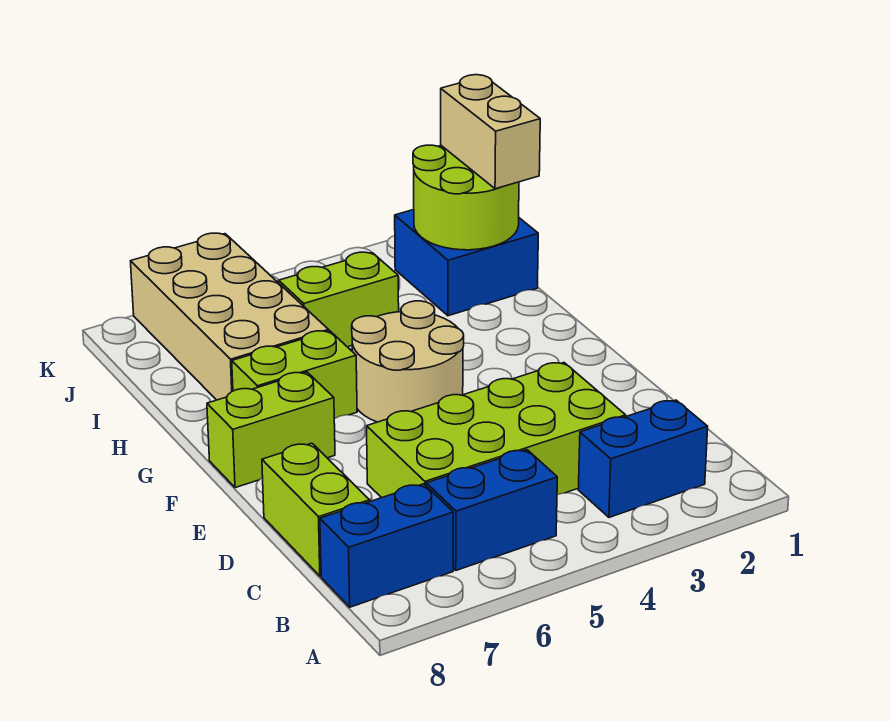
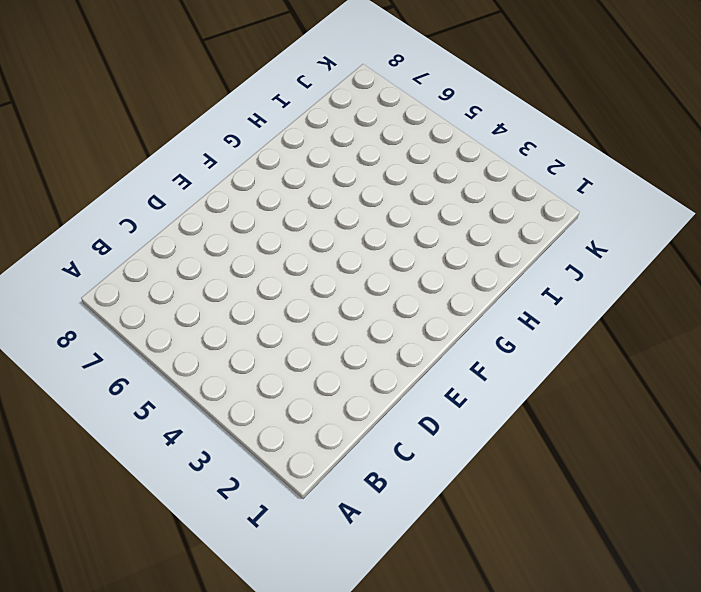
none -> blue 1x2 brick [578,400,708,517]
none -> blue 1x2 brick [426,450,557,570]
none -> blue 1x2 brick [320,484,453,607]

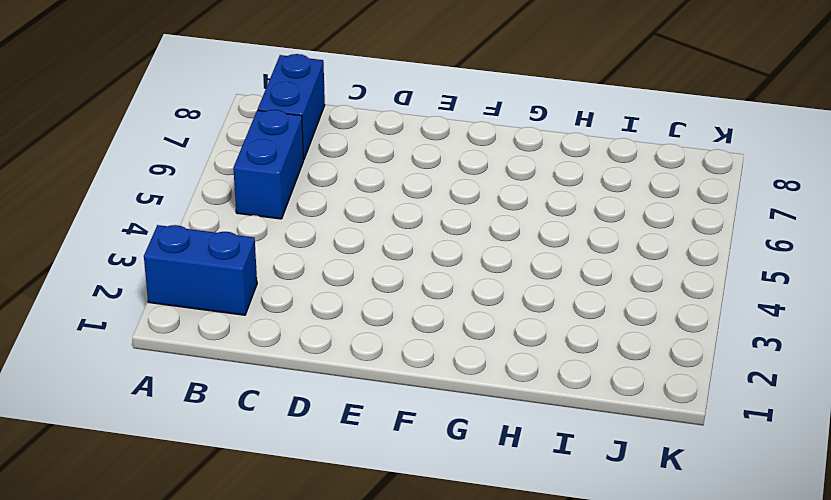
blue 1x2 brick [144,225,257,315] -> blue 1x2 brick turned to [578,400,708,517]
none -> lime 2x4 brick [367,363,626,498]
none -> lime 1x2 brick [262,443,370,576]
none -> tan 2x2 round brick [352,301,464,422]

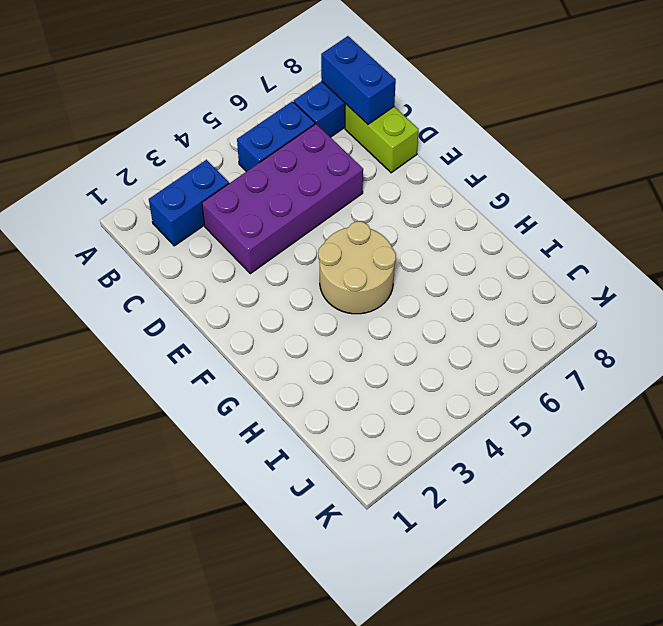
blue 1x2 brick [321,36,396,124] -> none
purple 2x4 brick [202,124,363,274] -> lime 2x4 brick [367,363,626,498]
none -> lime 1x2 brick [207,372,335,488]
none -> lime 1x2 brick [232,331,357,419]
none -> tan 2x4 brick [130,233,329,400]

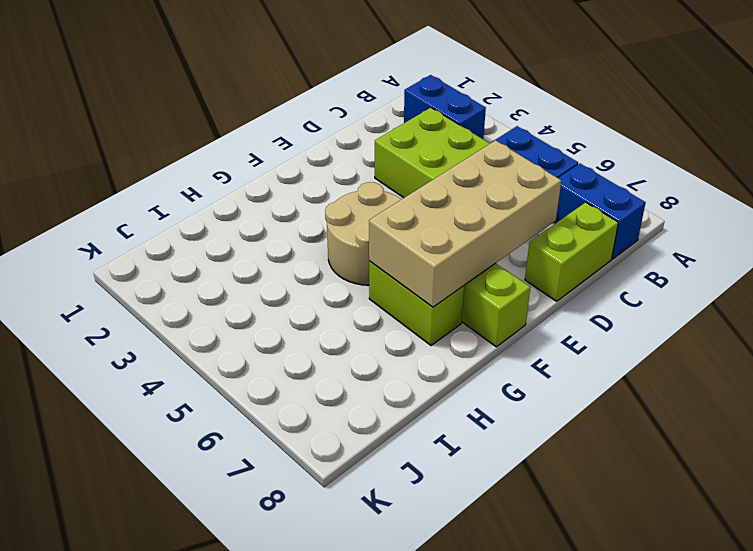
tan 2x4 brick [369,140,561,307] -> tan 2x4 brick moved to [130,233,329,400]
none -> blue 2x2 brick [395,210,538,316]
none -> lime 1x2 brick [279,252,399,347]
none -> lime 2x2 round brick [413,145,519,250]

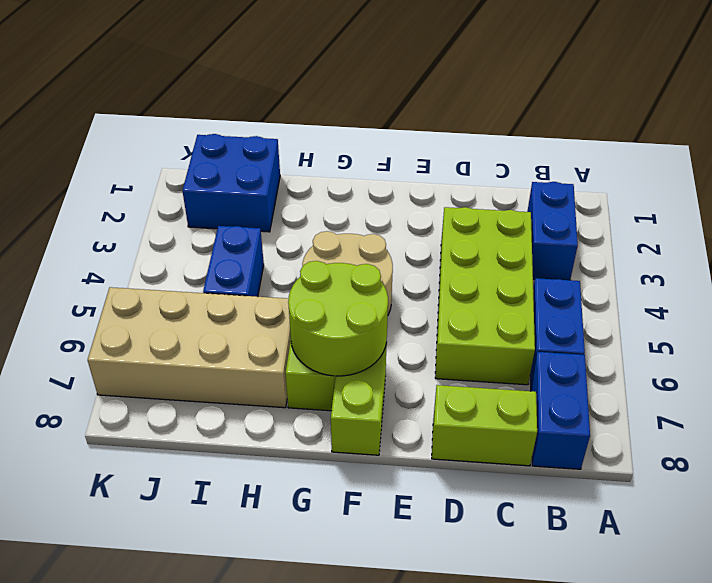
lime 2x2 round brick [288,261,388,376] -> lime 2x2 round brick moved to [413,145,519,250]
blue 1x2 brick [203,226,264,297] -> lime 1x2 brick [279,252,399,347]
none -> tan 1x2 brick [441,75,540,189]

